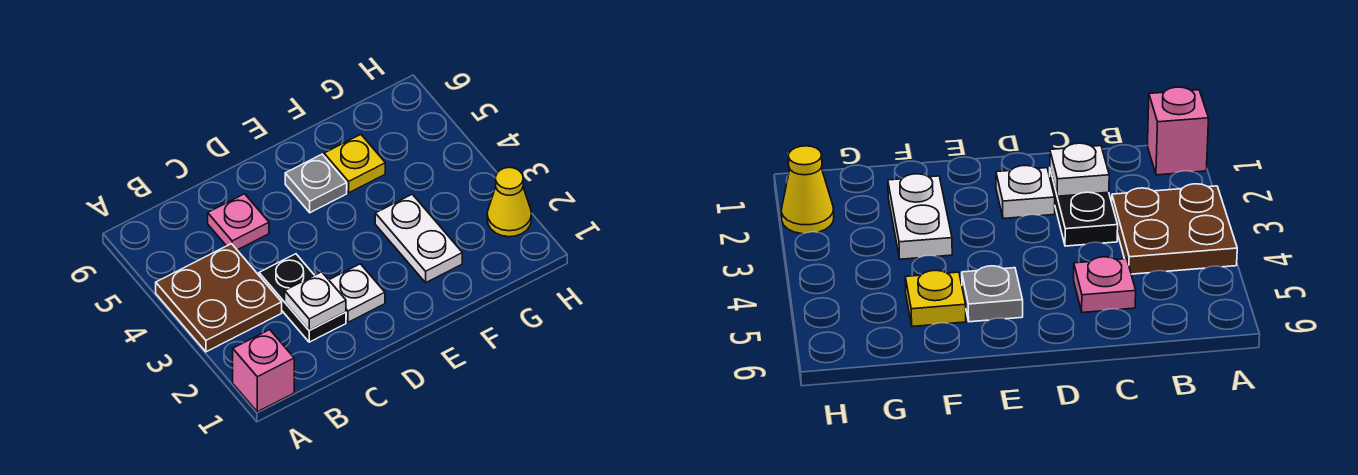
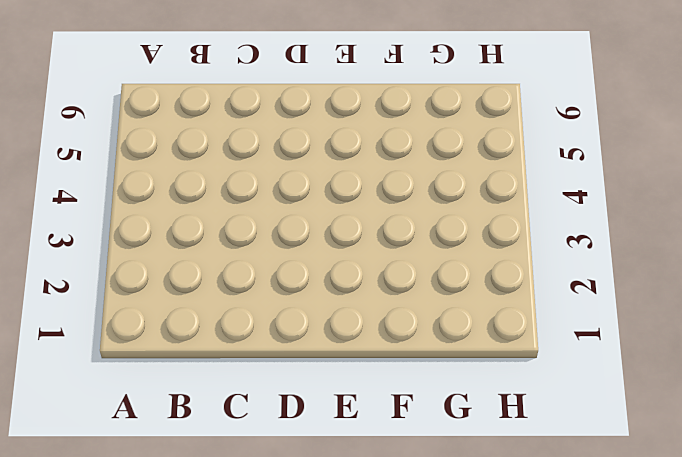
none -> pink 1x1 brick [233,330,294,412]
none -> brown 2x2 plate [156,244,282,352]

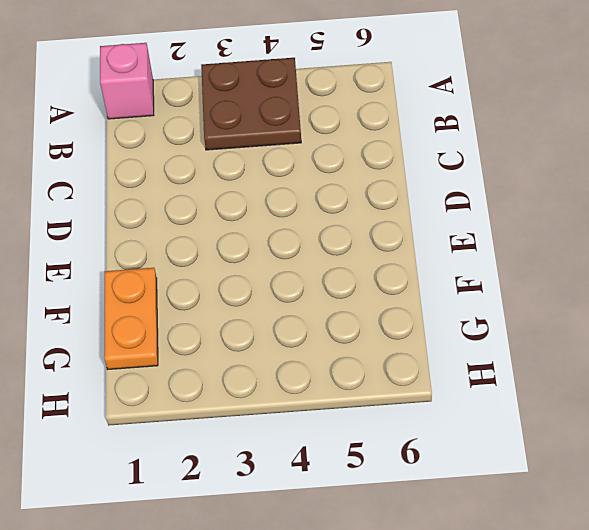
orange 1x2 plate [104,268,158,369] -> none
none -> black 1x2 plate [259,254,346,342]
none -> pink 1x1 plate [208,194,269,250]

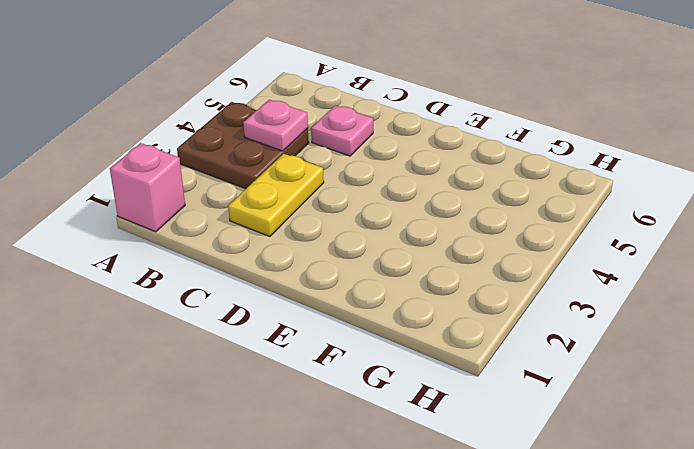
pink 1x1 plate [243,100,308,151] -> none
yellow 1x2 plate [228,154,324,237] -> black 1x2 plate [259,254,346,342]
none -> white 1x1 plate [329,264,385,322]
none -> grey 1x1 plate [285,154,347,213]

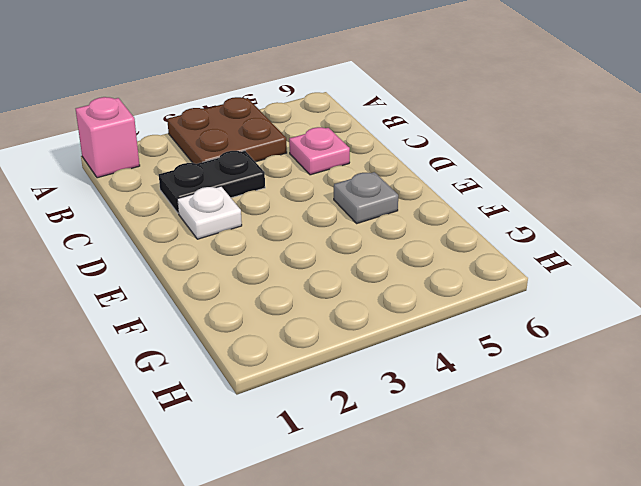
none -> white 1x2 plate [375,194,462,283]
none -> yellow 1x1 plate [324,135,385,193]

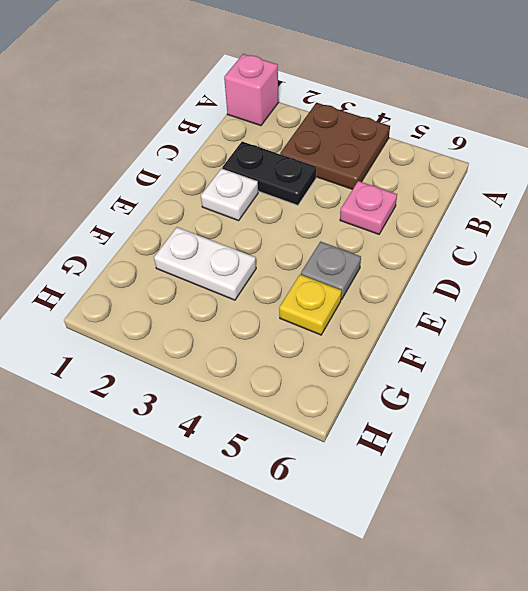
none -> yellow 1x1 cone [487,167,532,237]
none -> white 1x1 plate [285,272,346,330]

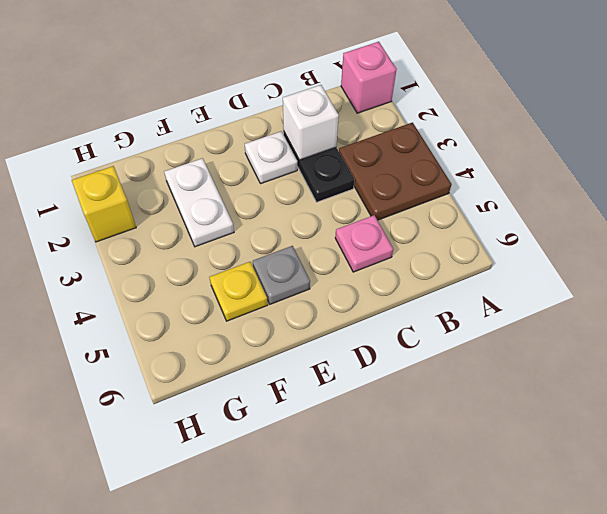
white 1x1 brick [283,85,339,160] -> white 1x1 plate [285,272,346,330]
yellow 1x1 brick [72,166,136,242] -> yellow 1x1 cone [487,167,532,237]

